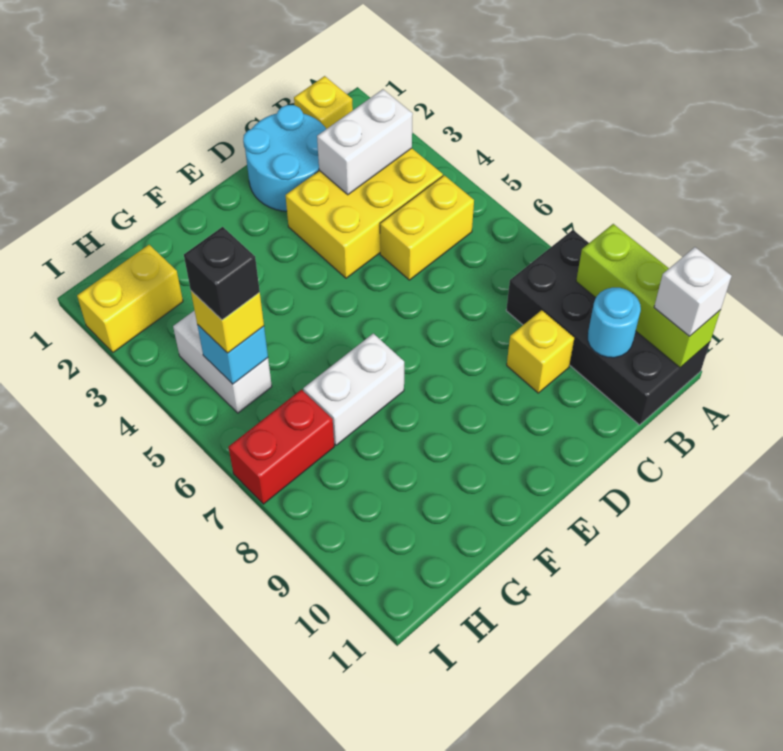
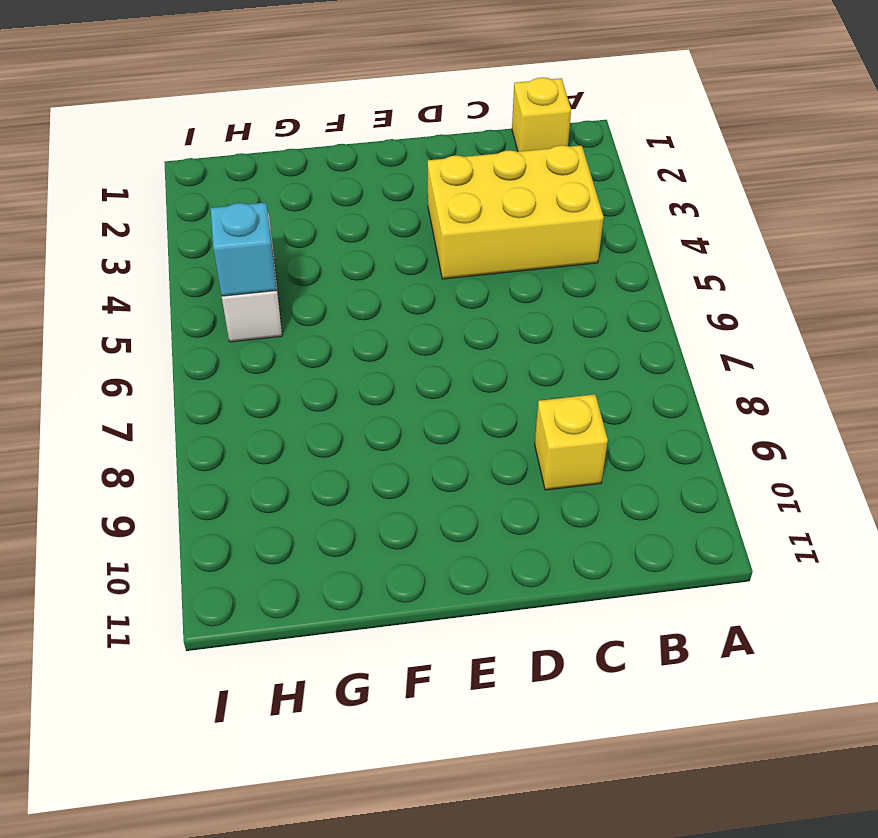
none -> black 2x4 brick [506,230,710,425]
none -> yellow 1x2 brick [380,175,474,280]
none -> cyan 2x2 round brick [243,105,326,211]

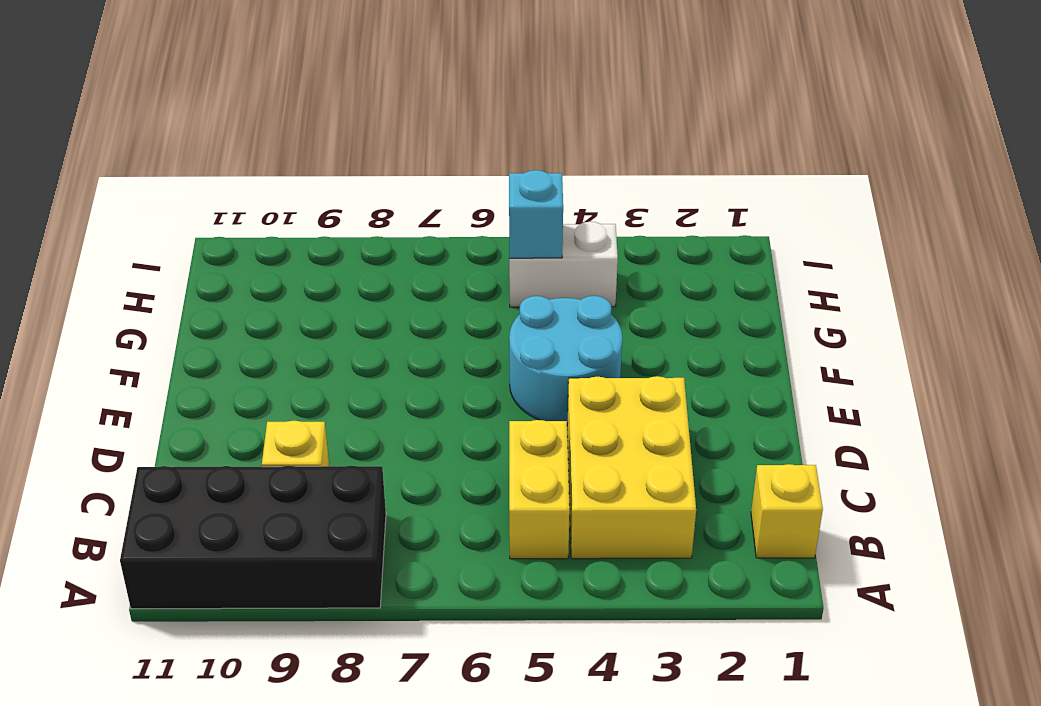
cyan 2x2 round brick [509,296,622,423] -> cyan 2x2 round brick moved to [243,105,326,211]
none -> white 1x2 brick [303,333,404,445]
none -> yellow 1x2 brick [77,245,183,352]
none -> red 1x2 brick [229,390,334,504]

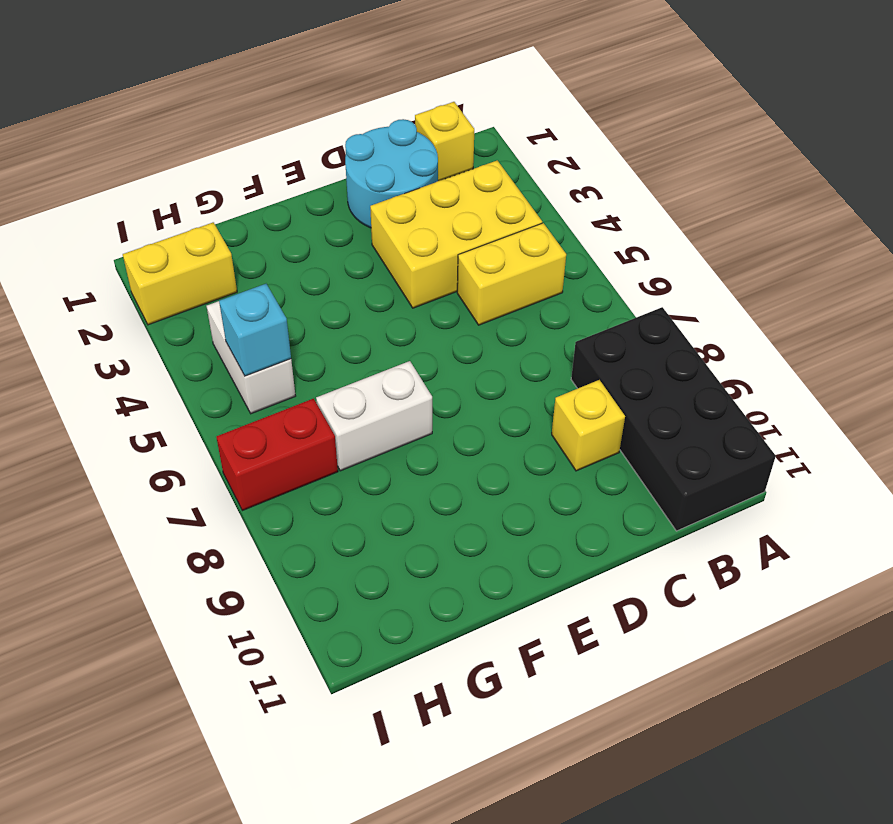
none -> lime 1x3 brick [576,224,720,367]
none -> white 1x2 brick [317,89,413,195]
none -> cyan 1x1 round brick [588,288,641,358]

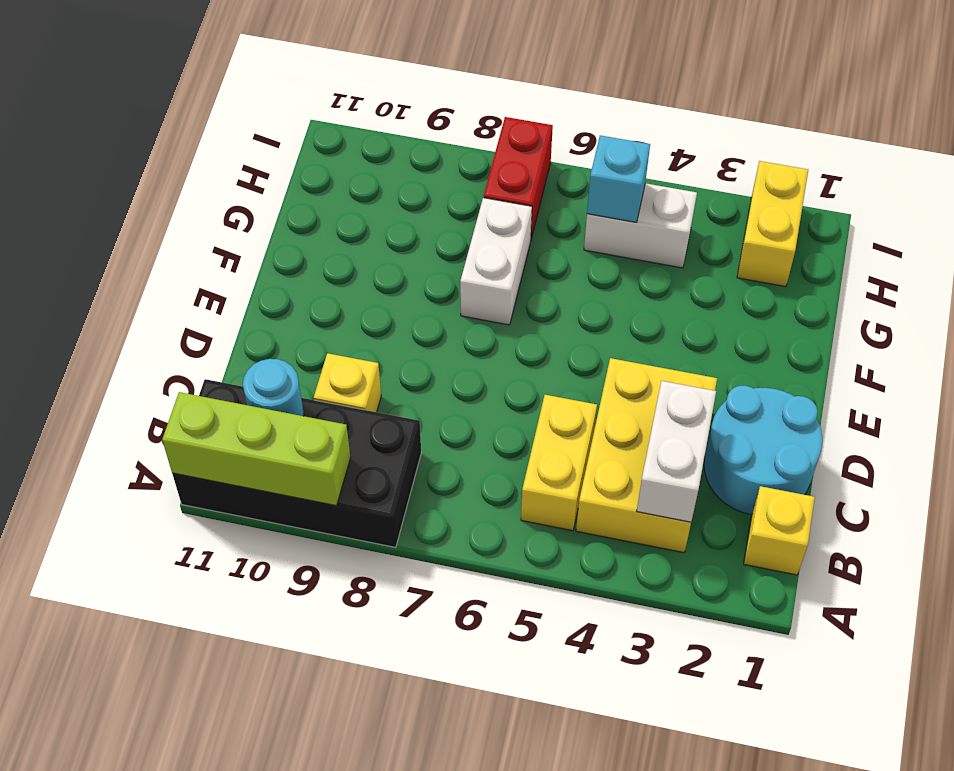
none -> white 1x1 brick [654,247,732,336]
none -> yellow 1x1 brick [191,291,264,353]
none -> black 1x1 brick [184,227,260,320]

